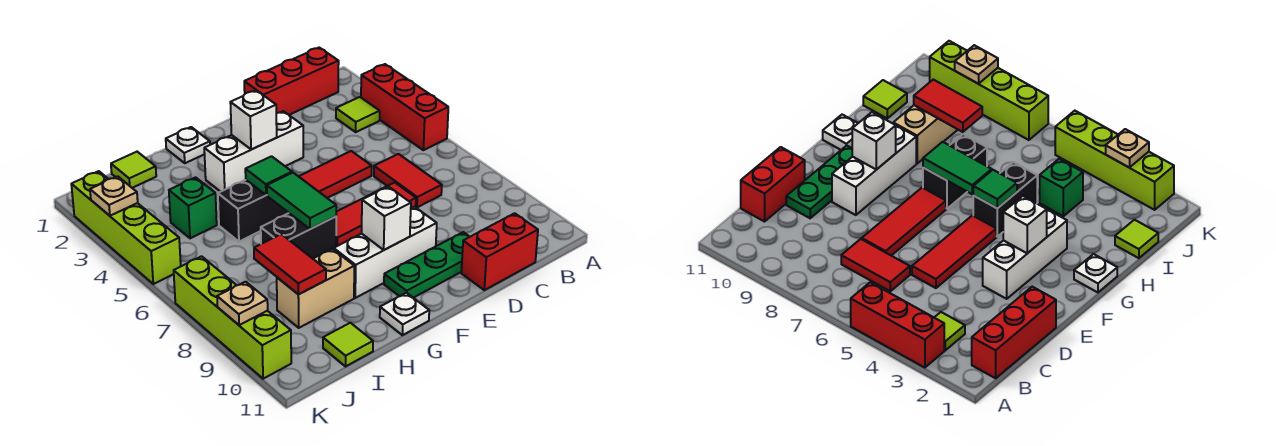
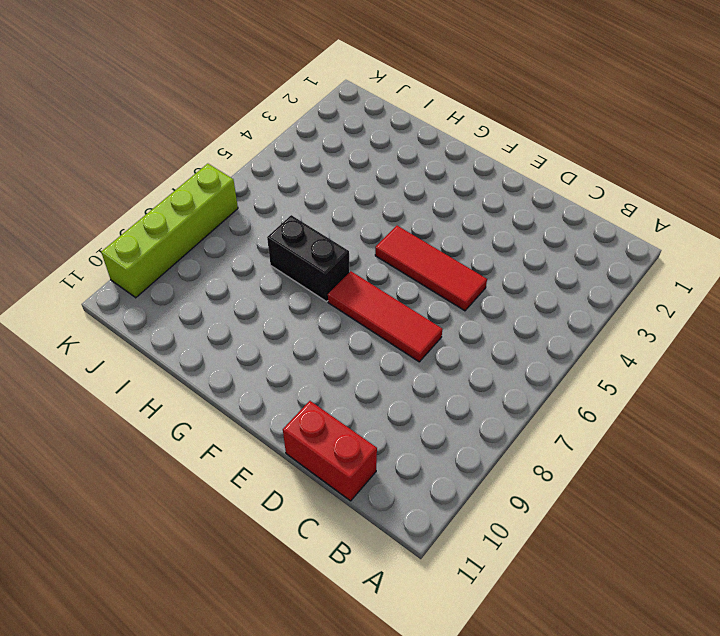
none -> red 1x3 brick [361,64,448,150]
none -> red 1x3 brick [244,48,339,115]
none -> lime 1x1 tile [336,97,380,132]

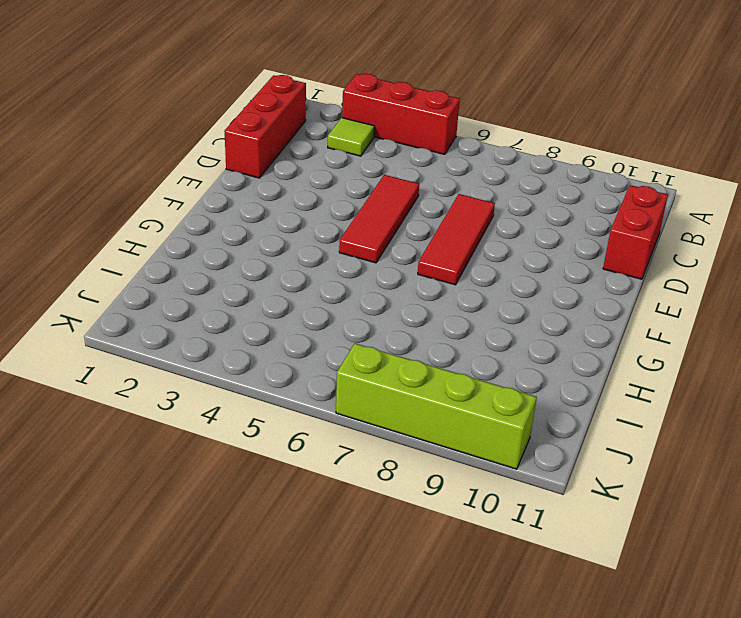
none -> red 1x2 tile [374,154,442,207]
none -> green 1x3 plate [384,232,470,298]
none -> white 1x3 brick [204,111,303,192]

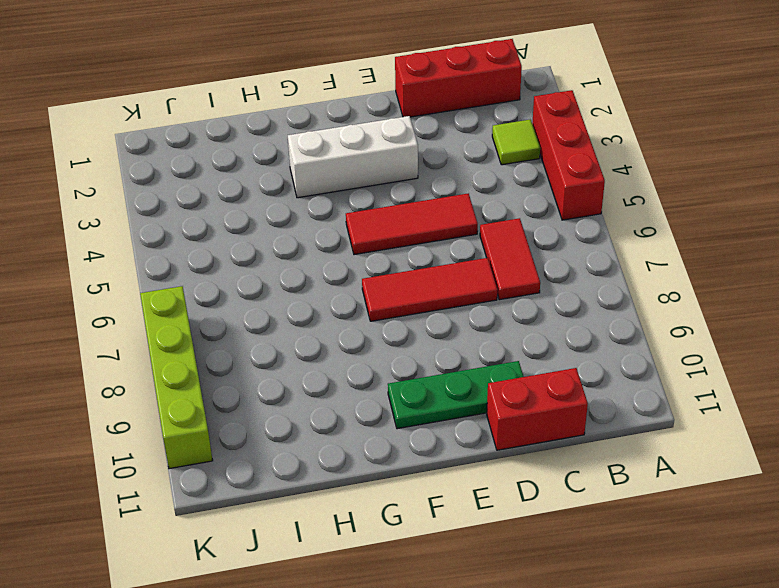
none -> white 1x3 brick [334,207,437,298]
none -> white 1x1 plate [166,127,210,163]
none -> black 1x2 brick [218,180,288,242]

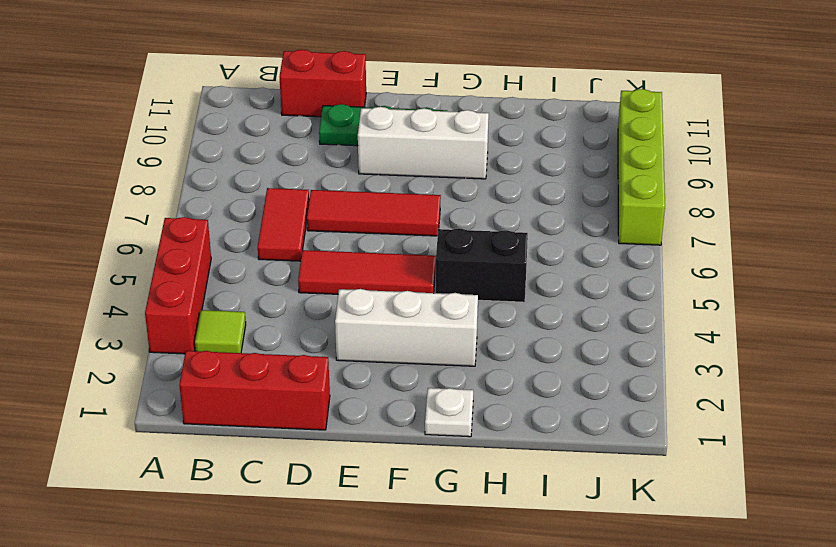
none -> black 1x2 brick [261,213,336,259]
none -> white 1x1 plate [380,293,429,335]
none -> tan 1x2 brick [277,249,354,328]

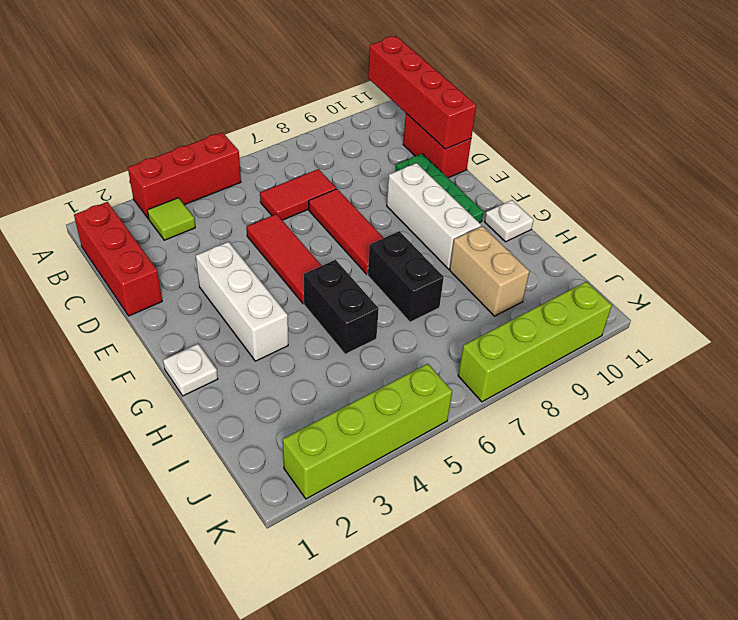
red 1x4 brick [368,36,476,149] -> none
none -> lime 1x1 tile [111,152,156,188]
none -> green 1x1 brick [169,177,217,238]
none -> lime 1x1 tile [323,323,373,366]

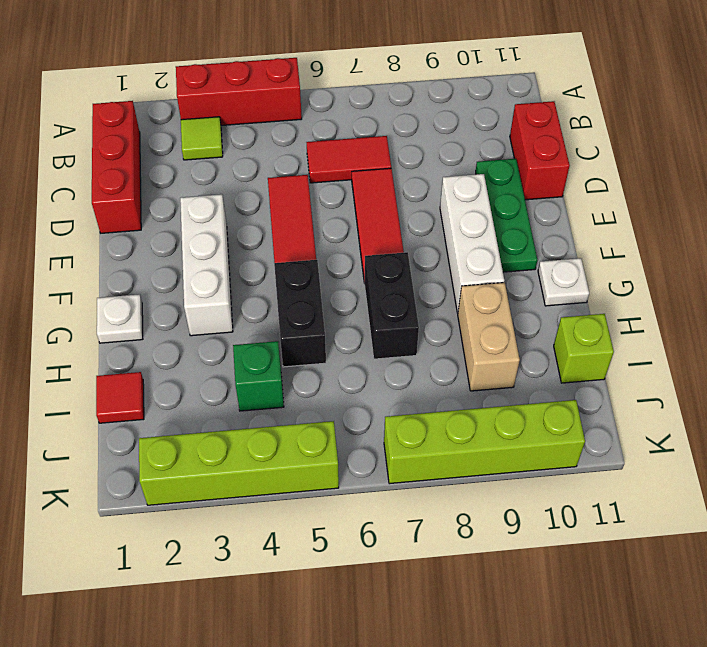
red 1x1 tile [96,372,144,423] -> lime 1x1 tile [111,152,156,188]
lime 1x1 brick [554,314,614,383] -> lime 1x1 tile [323,323,373,366]
none -> white 1x1 brick [230,90,277,150]
none -> white 1x1 brick [362,187,411,250]
none -> green 1x1 tile [245,156,292,195]

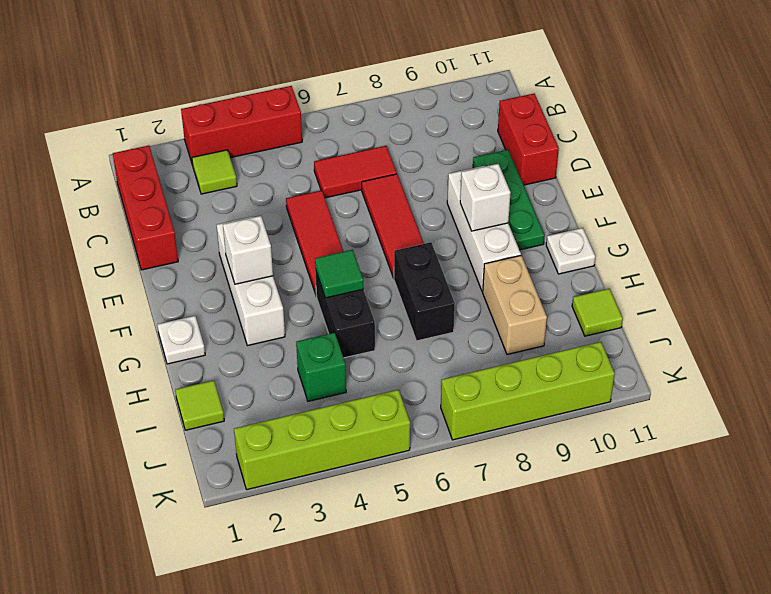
none -> green 1x2 tile [267,173,336,229]
none -> red 1x2 tile [254,234,326,294]
none -> tan 1x1 plate [90,176,138,216]

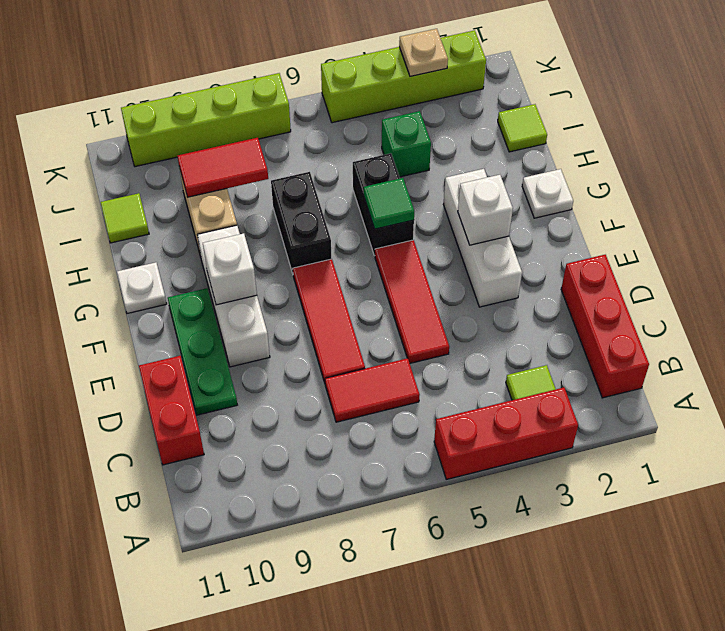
none -> green 1x2 tile [267,173,336,229]
none -> tan 1x1 plate [217,282,268,325]

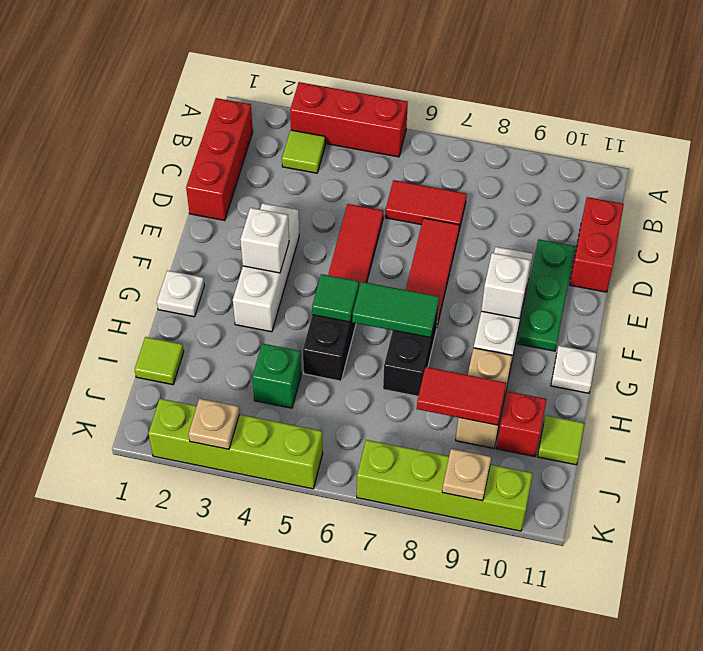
red 1x1 brick [496,391,547,457] -> none

